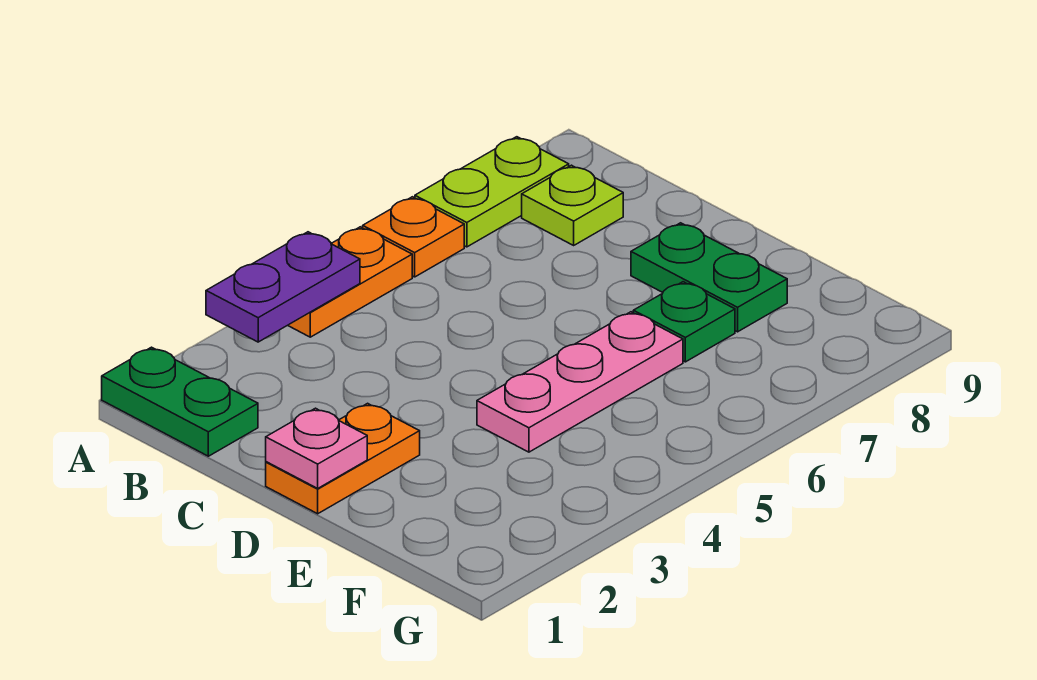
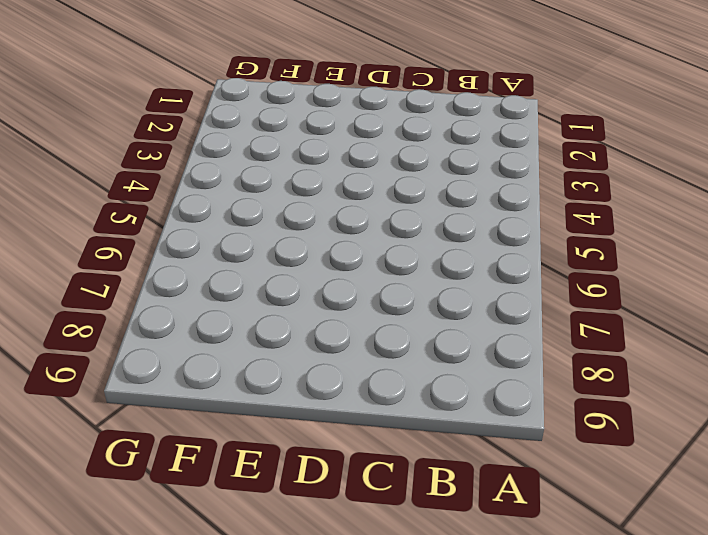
none -> green 1x2 plate [102,347,258,456]
none -> orange 1x2 plate [288,227,412,337]

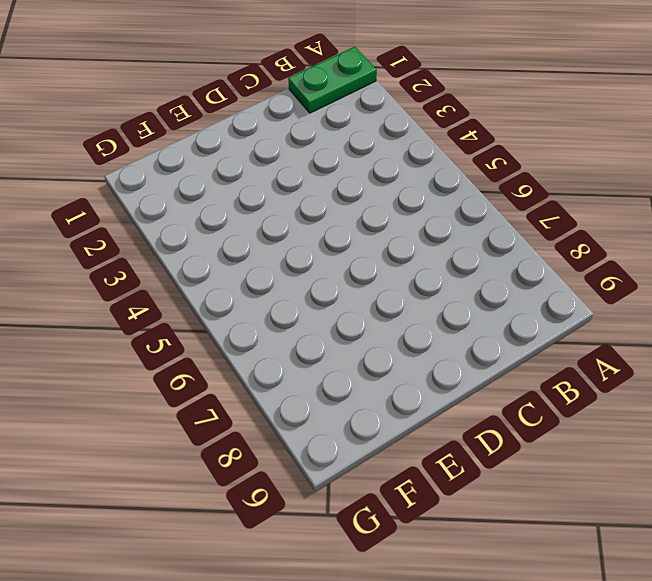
none -> orange 1x2 plate [288,227,412,337]
none -> orange 1x1 plate [363,197,464,277]

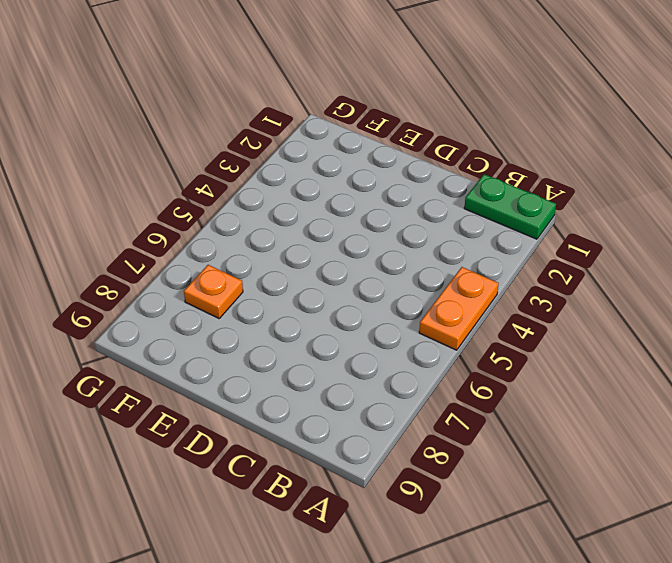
orange 1x1 plate [184,265,243,318] -> orange 1x1 plate moved to [363,197,464,277]
none -> lime 1x2 plate [415,137,569,247]
none -> lime 1x1 plate [522,165,623,245]

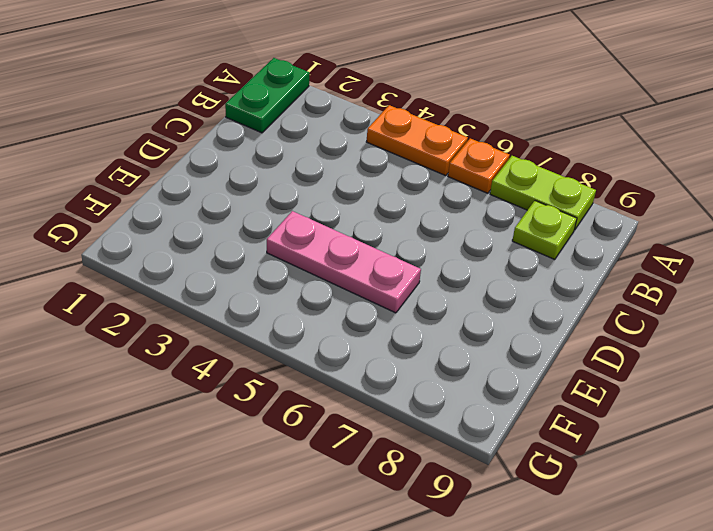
none -> orange 1x2 plate [266,403,420,514]
none -> green 1x2 plate [631,223,787,332]

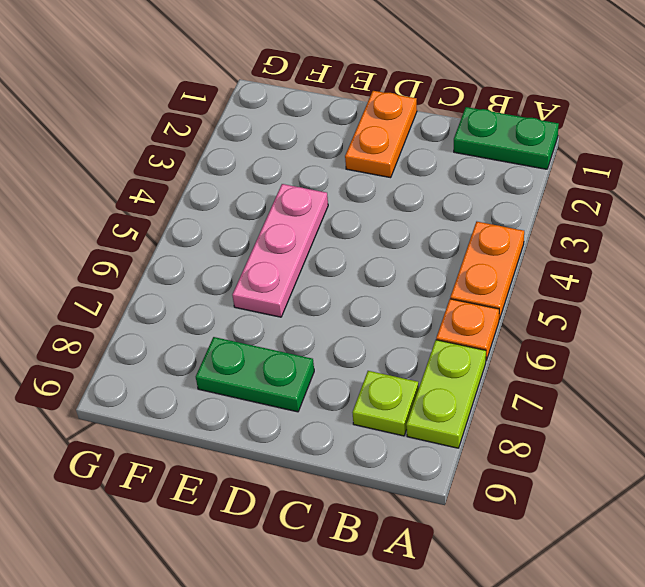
none -> green 1x1 plate [633,282,735,362]
none -> purple 1x2 plate [206,232,360,342]

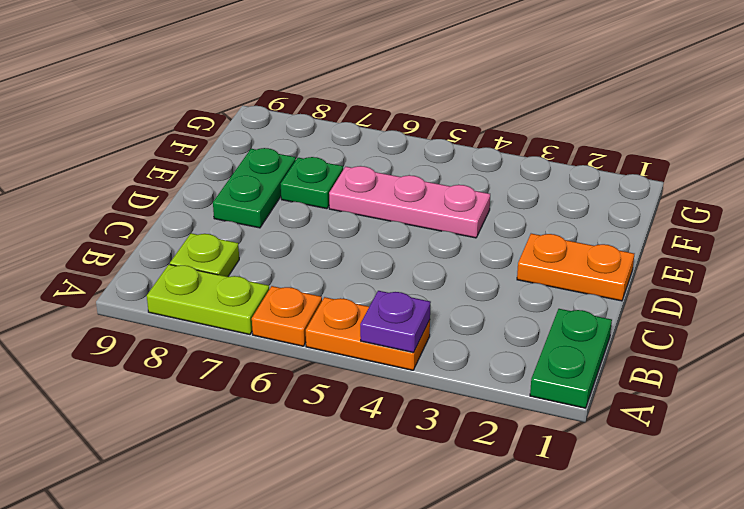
purple 1x1 plate [360,291,431,353] -> purple 1x2 plate [206,232,360,342]
none -> pink 1x1 plate [266,408,367,488]

